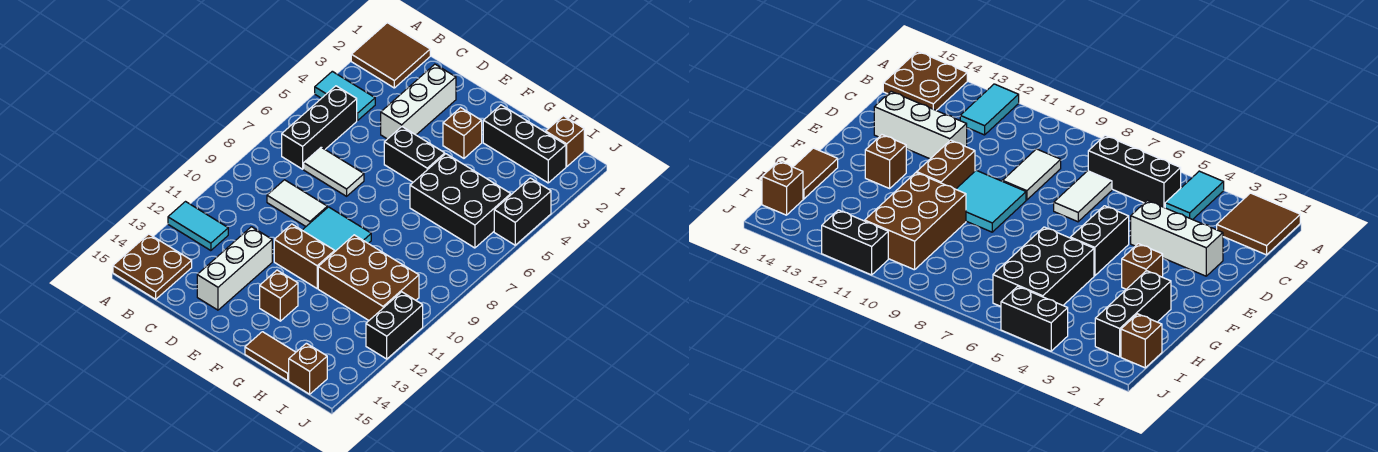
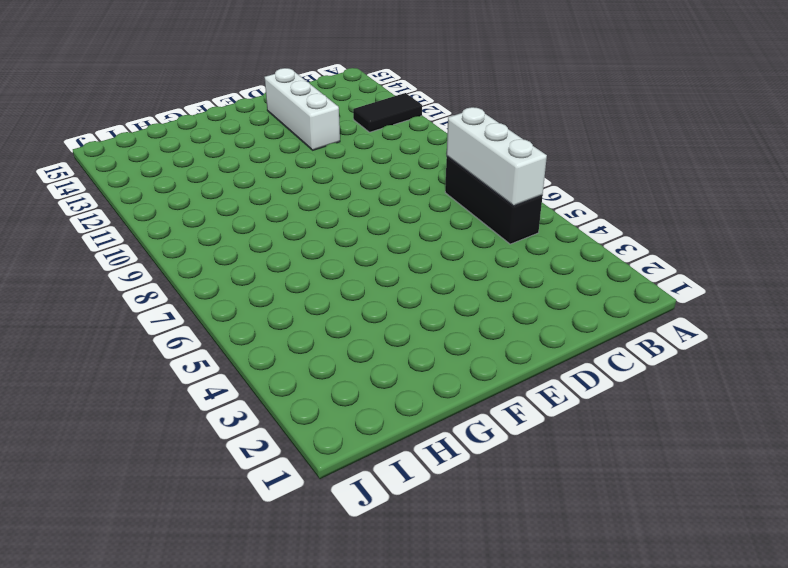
black 1x2 tile [353,93,422,132] -> cyan 1x2 tile [168,202,228,251]
white 1x3 brick [447,107,547,206] -> white 1x3 brick moved to [381,64,456,139]
none -> brown 2x2 tile [351,23,430,88]
none -> cyan 1x2 tile [315,71,375,120]
none -> brown 2x2 plate [113,234,192,299]

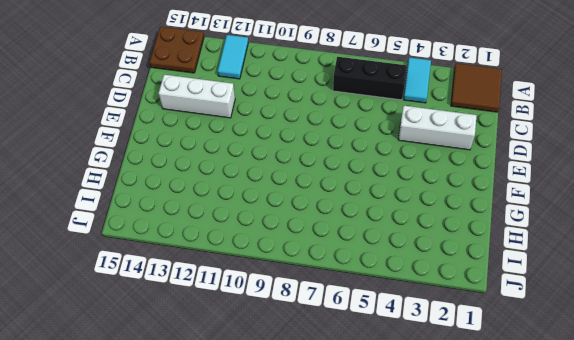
none -> white 1x2 tile [304,147,364,196]
none -> white 1x2 tile [267,180,327,226]
none -> black 1x2 brick [384,127,445,182]

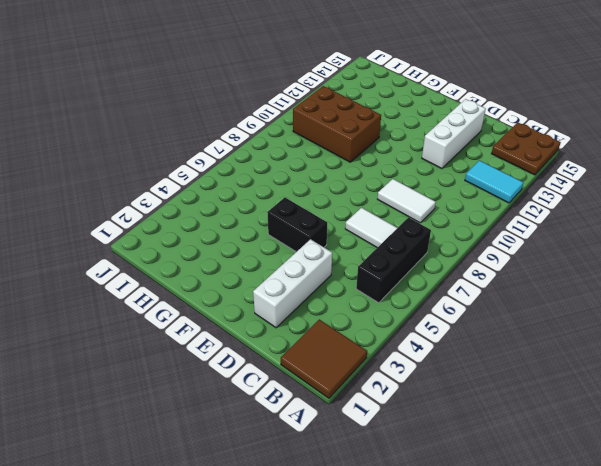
none -> cyan 1x2 tile [315,71,375,120]
none -> cyan 2x2 tile [302,207,371,251]
none -> brown 1x2 brick [274,224,335,288]

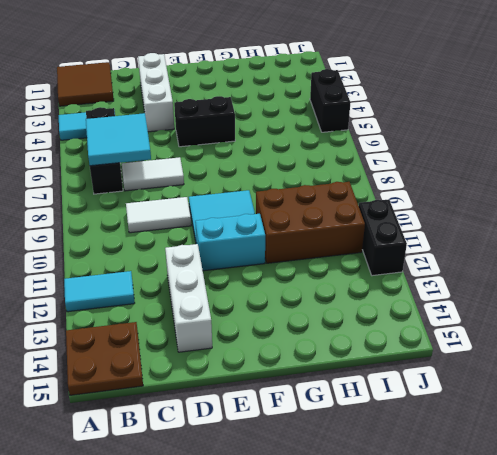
cyan 2x2 tile [86,113,151,166] -> none
cyan 1x2 brick [195,214,265,271] -> brown 1x2 brick [274,224,335,288]
none -> brown 1x1 brick [443,108,482,158]
none -> brown 1x1 brick [260,270,298,321]
none -> black 1x3 brick [483,105,566,183]

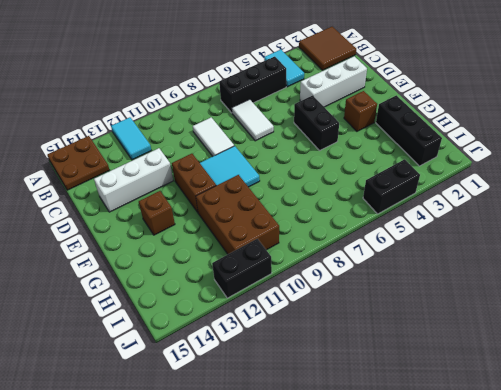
none -> black 2x3 brick [410,154,511,248]
none -> brown 1x2 tile [245,332,296,381]
none -> brown 1x1 brick [546,116,584,167]

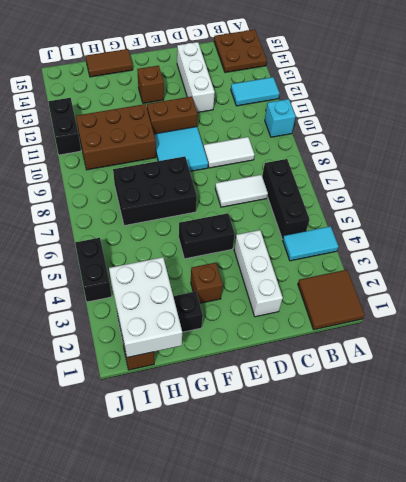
cyan 1x1 brick [265,99,296,137] -> none
black 2x3 brick [113,156,197,226] -> black 2x3 brick moved to [410,154,511,248]
white 2x3 brick [109,257,182,357] -> none
none -> brown 1x1 brick [289,343,327,394]

